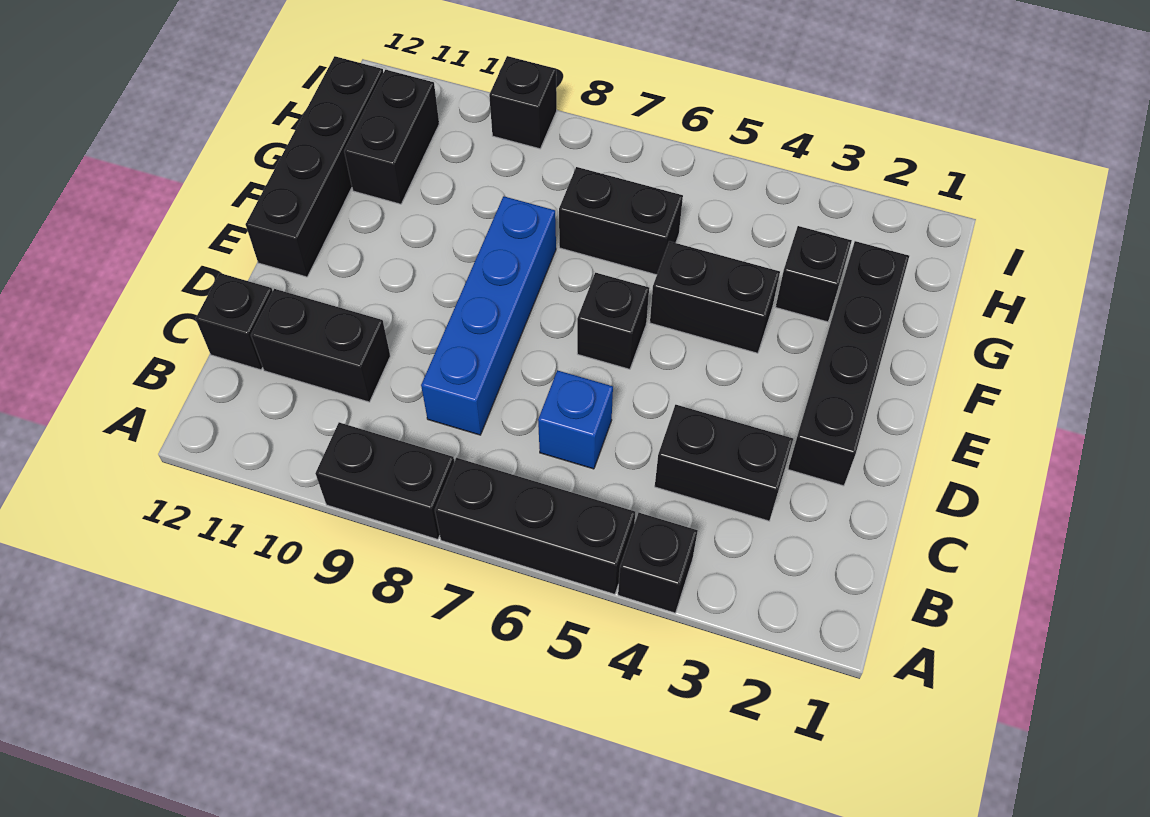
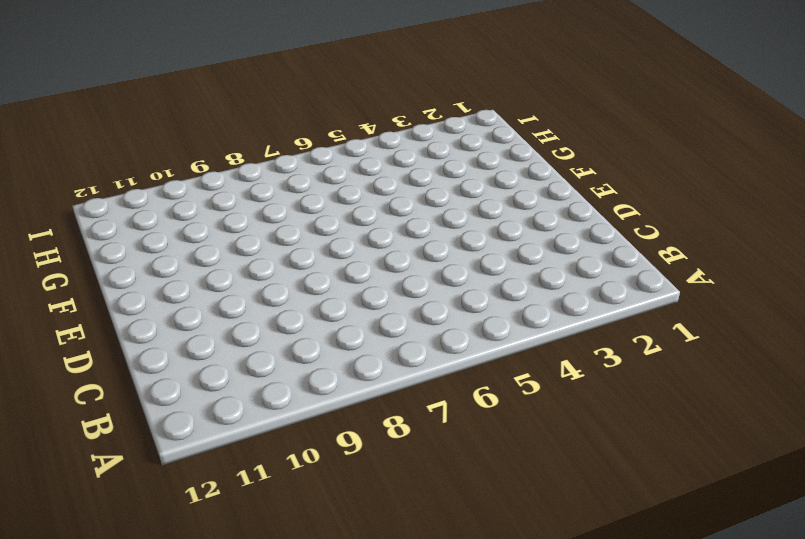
none -> black 1x1 brick [618,513,698,613]
none -> black 1x3 brick [435,458,635,594]
none -> black 1x2 brick [315,422,454,539]

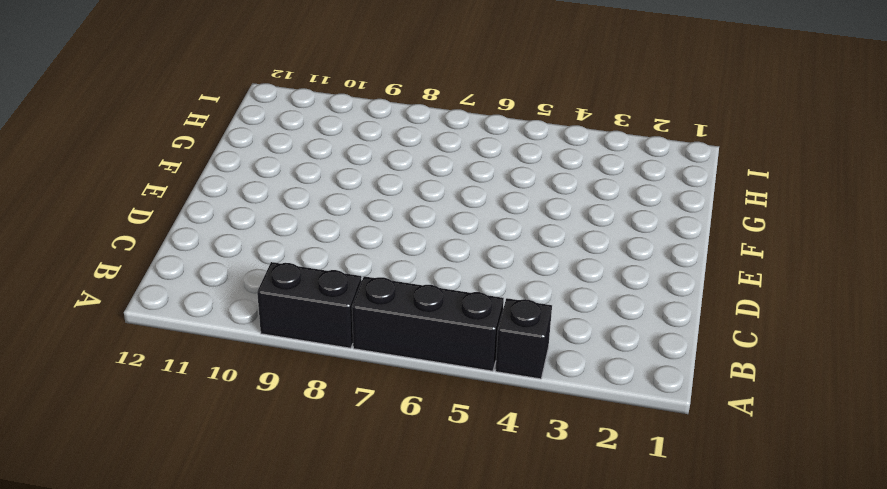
none -> black 1x2 brick [655,405,793,521]
none -> blue 1x1 brick [538,370,613,469]
none -> blue 1x4 brick [421,196,556,435]

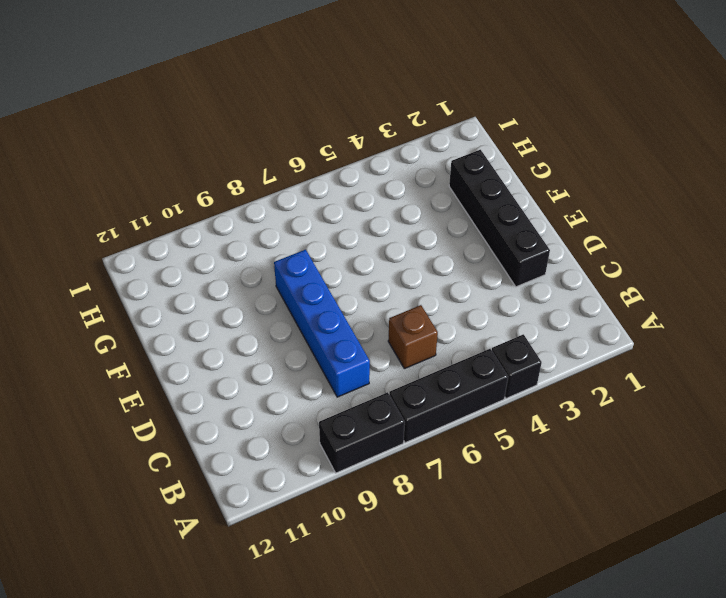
brown 1x1 brick [388,305,438,369] -> blue 1x1 brick [538,370,613,469]
none -> black 1x2 brick [655,405,793,521]
none -> black 1x2 brick [251,289,390,402]
none -> black 1x1 brick [196,273,273,370]

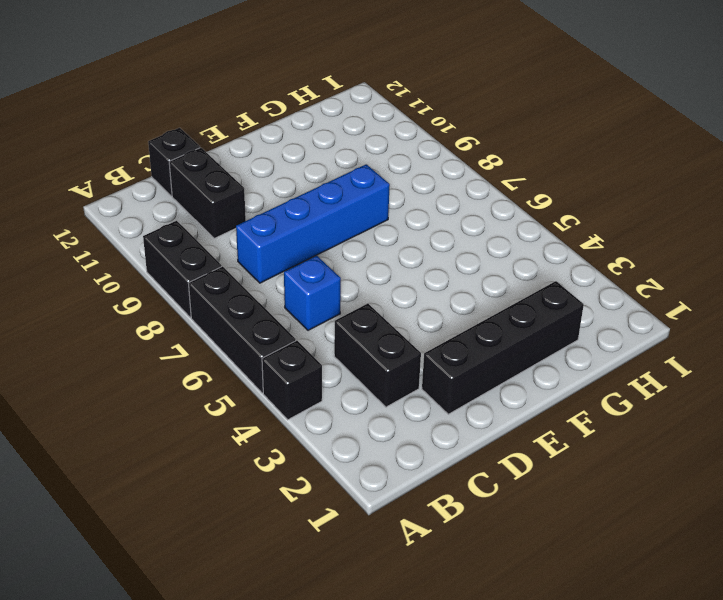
none -> black 1x1 brick [577,273,649,369]
none -> black 1x4 brick [246,56,383,277]
none -> black 1x2 brick [650,241,780,353]

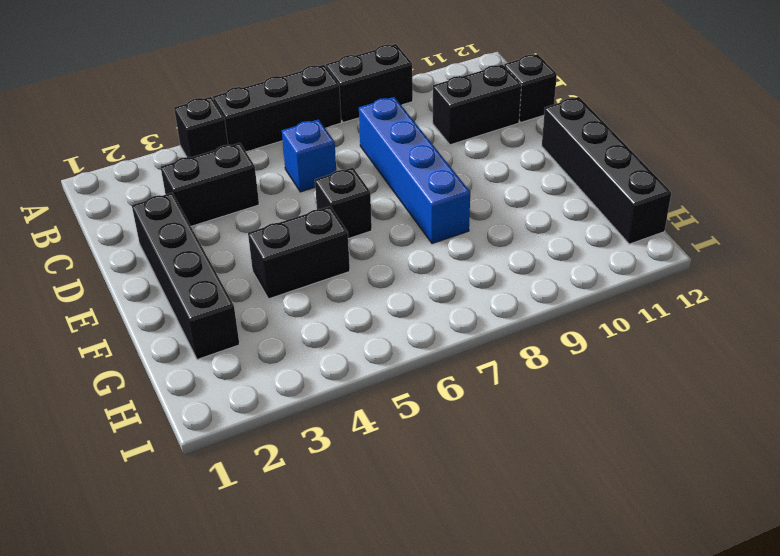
none -> black 1x1 brick [776,226,852,322]
none -> black 1x2 brick [559,167,683,275]
none -> black 1x2 brick [344,70,439,204]

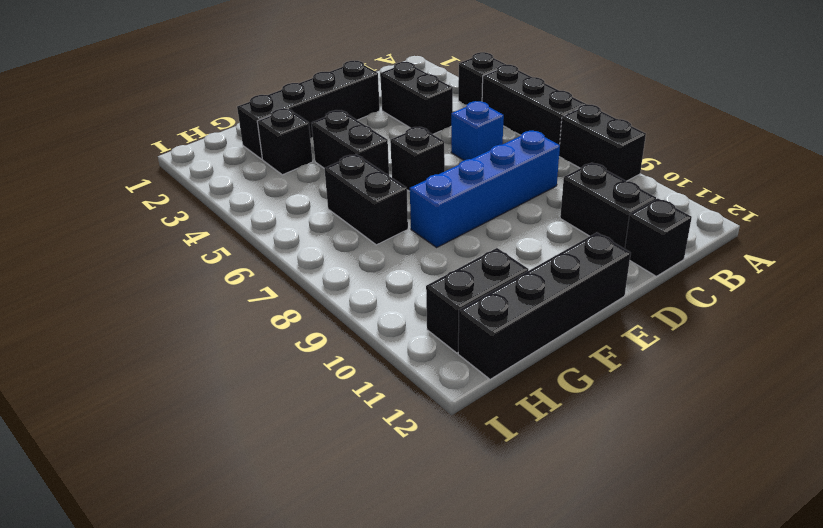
none -> black 1x1 brick [489,56,557,149]

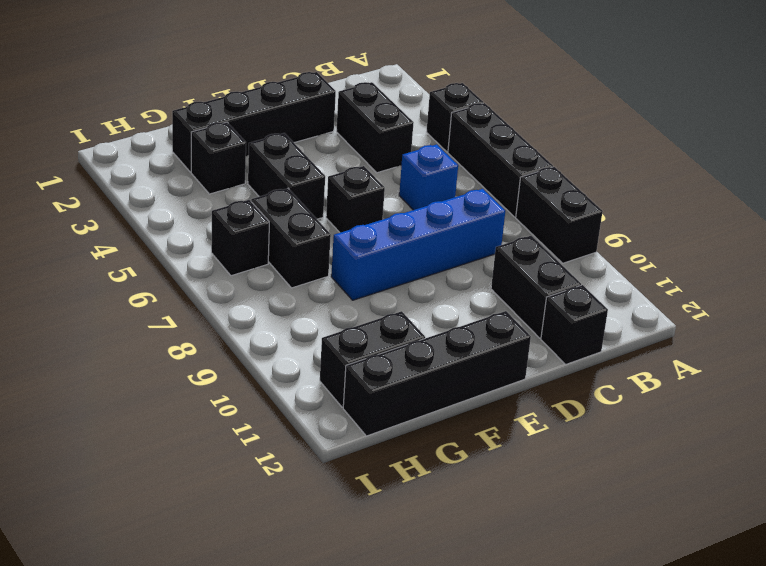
black 1x1 brick [211,200,269,276] -> black 1x1 brick moved to [489,56,557,149]

